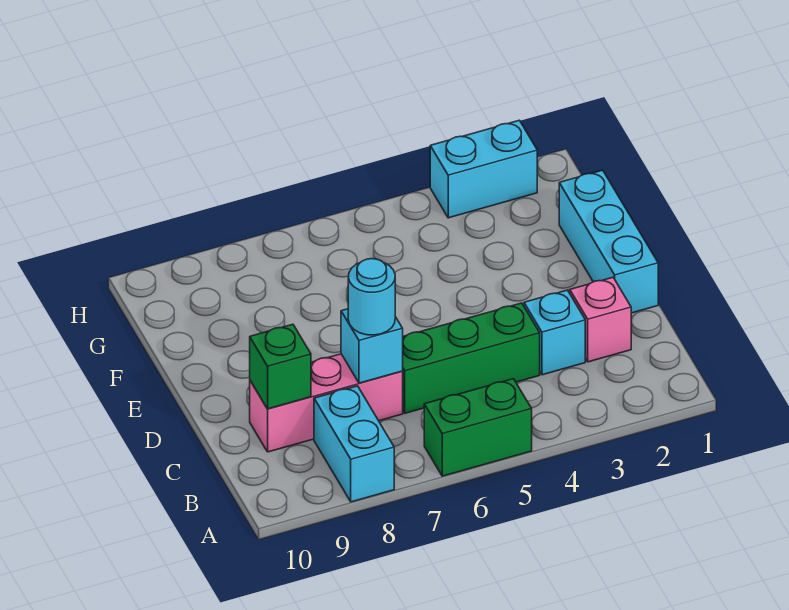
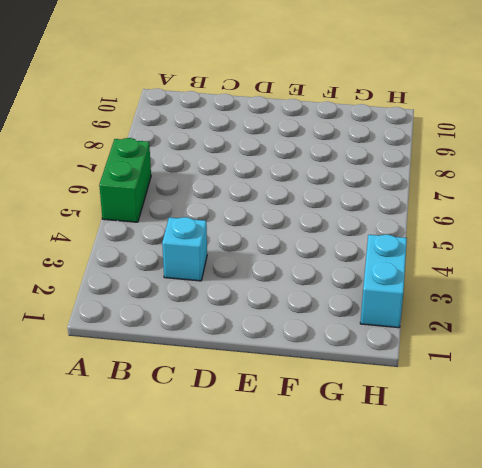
none -> cyan 1x2 brick [314,386,394,502]
none -> pink 1x1 brick [570,277,631,362]

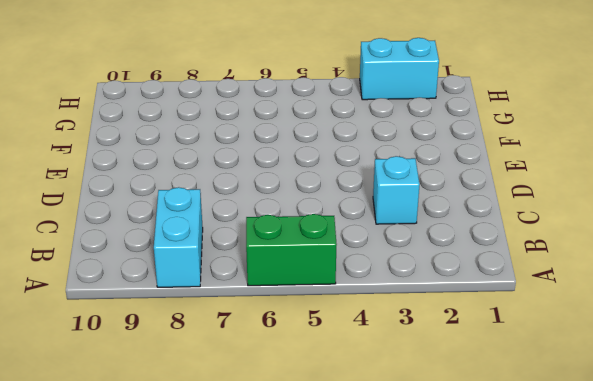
none -> pink 1x1 brick [570,277,631,362]
none -> green 1x3 brick [402,303,540,413]

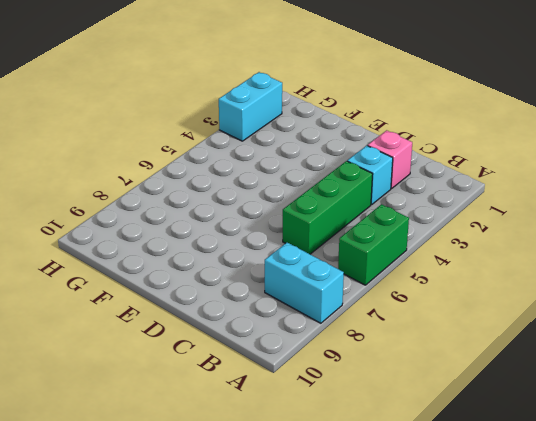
none -> pink 1x3 brick [250,354,403,452]
none -> cyan 1x3 brick [559,170,658,313]

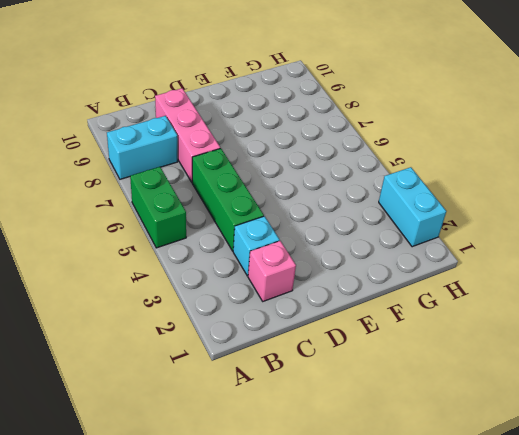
none -> cyan 1x3 brick [559,170,658,313]
none -> cyan 1x1 brick [341,309,403,383]

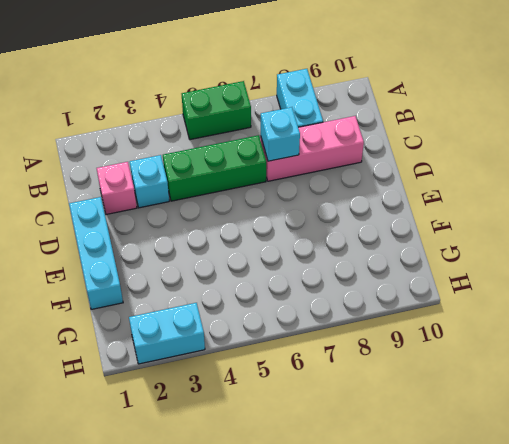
none -> green 1x1 brick [250,324,311,409]
none -> cyan 1x1 round brick [348,259,395,335]

